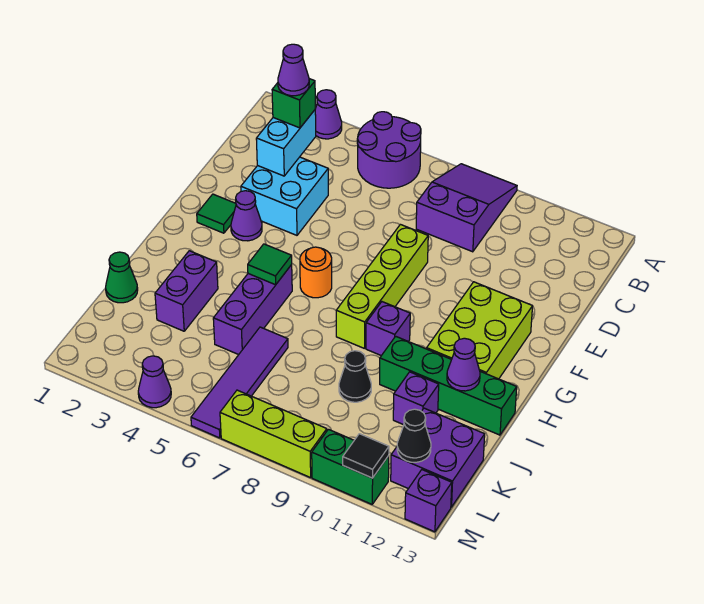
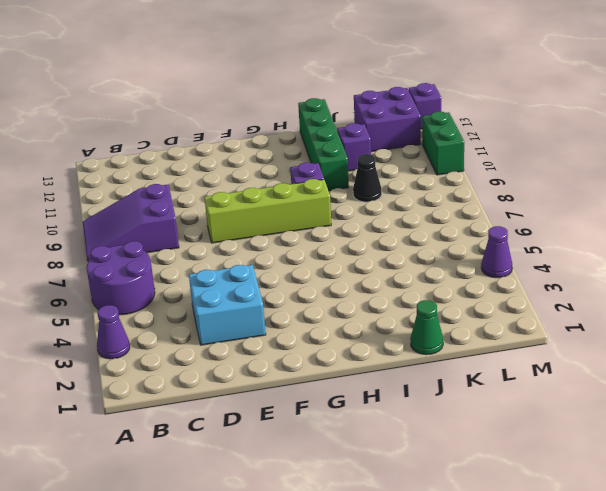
none -> green 1x1 tile [197,194,236,233]
none -> purple 1x1 cone [231,191,262,241]
none -> lime 2x3 brick [427,282,533,379]

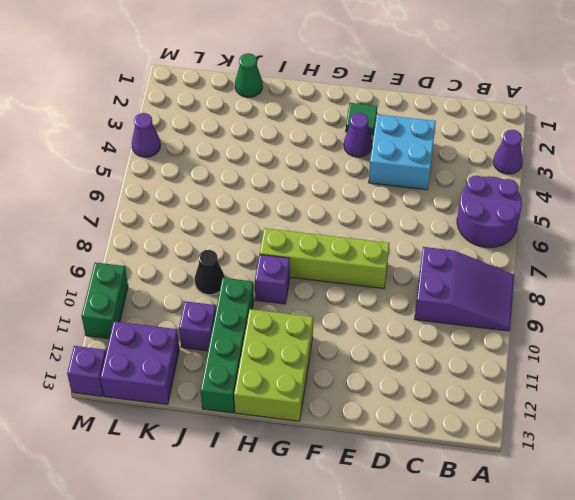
lime 2x3 brick [234,309,313,421] -> lime 2x3 brick turned to [427,282,533,379]
none -> orange 1x1 round brick [300,247,332,298]
none -> purple 1x3 brick [213,265,292,355]
none -> purple 1x2 brick [155,251,218,331]

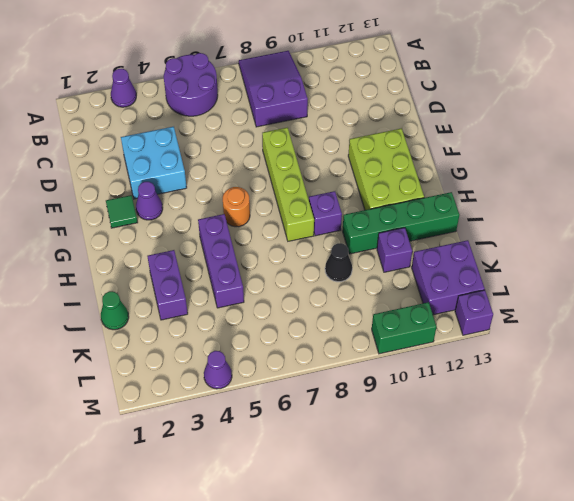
none -> purple 1x4 tile [191,327,288,438]
none -> lime 1x3 brick [220,390,327,478]
none -> cyan 1x2 brick [256,110,316,176]

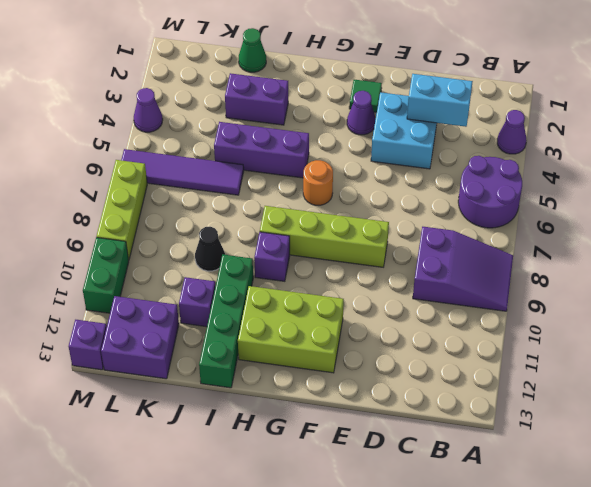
none -> green 1x1 tile [248,244,292,285]
none -> purple 1x1 cone [447,338,480,391]
none -> black 1x1 cone [397,409,431,462]

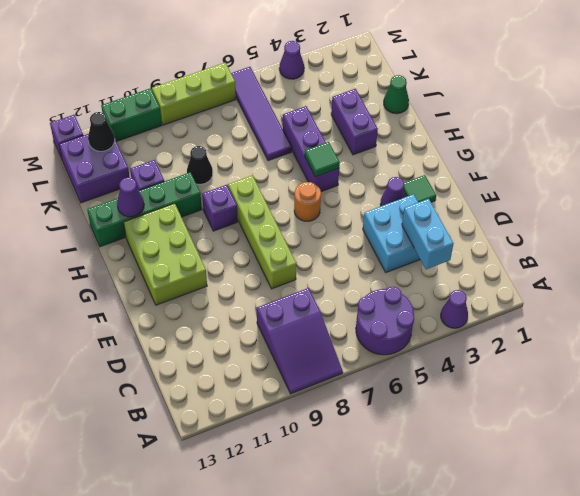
none -> black 1x1 tile [343,434,389,478]
none -> green 1x1 brick [272,79,315,128]
none -> purple 1x1 cone [278,44,309,96]

